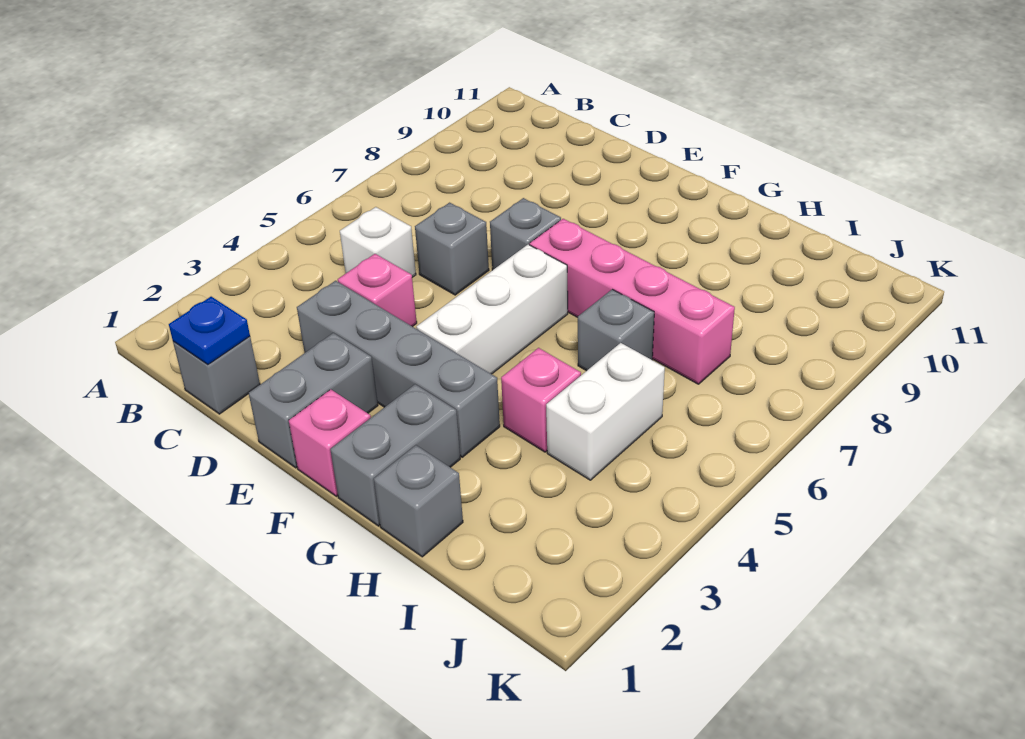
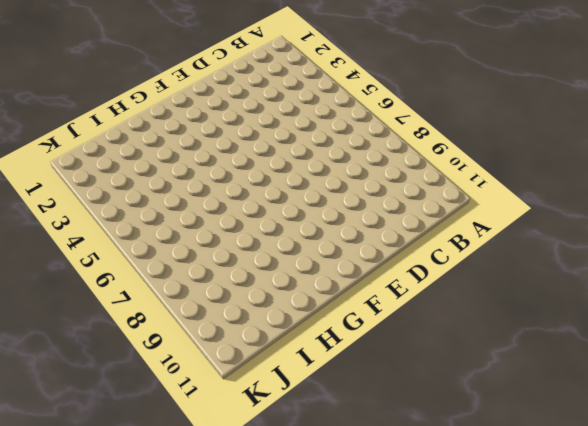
none -> grey 1x1 brick [173,336,260,414]
none -> white 1x1 brick [340,207,416,277]
none -> grey 1x4 brick [297,281,500,457]

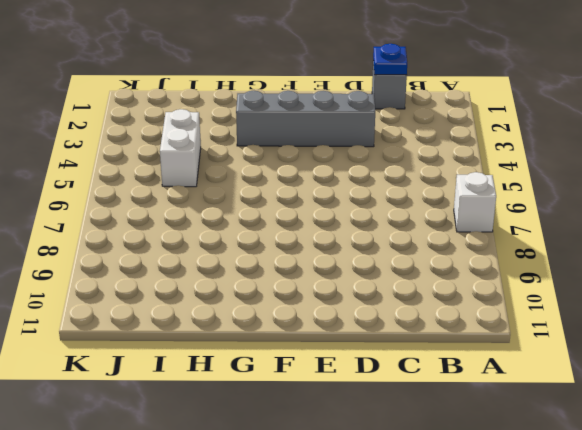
white 1x1 brick [454,172,496,232] -> white 1x1 brick moved to [340,207,416,277]
none -> pink 1x1 brick [338,254,417,327]
none -> grey 1x1 brick [415,203,489,295]
none -> grey 1x2 brick [249,333,378,468]

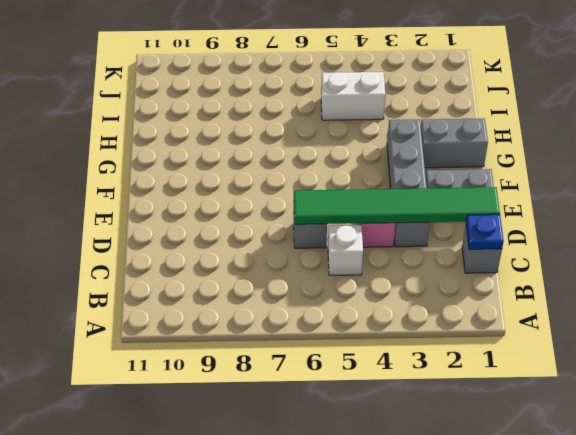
green 1x6 tile [294,187,500,224] -> none
none -> grey 1x1 brick [490,198,561,270]
none -> pink 1x1 brick [289,389,371,496]
none -> white 1x3 brick [416,245,568,374]

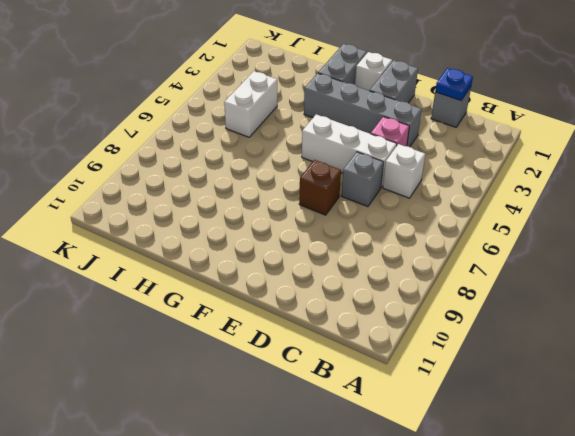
white 1x3 brick [302,114,397,187] -> white 1x3 brick turned to [416,245,568,374]
brown 1x1 brick [299,160,341,215] -> grey 1x1 brick [490,198,561,270]
white 1x1 brick [355,52,392,91] -> pink 1x1 brick [289,389,371,496]
none -> pink 1x4 brick [530,219,735,384]
none -> grey 1x1 brick [374,445,463,557]
none -> pink 1x1 brick [501,348,581,452]

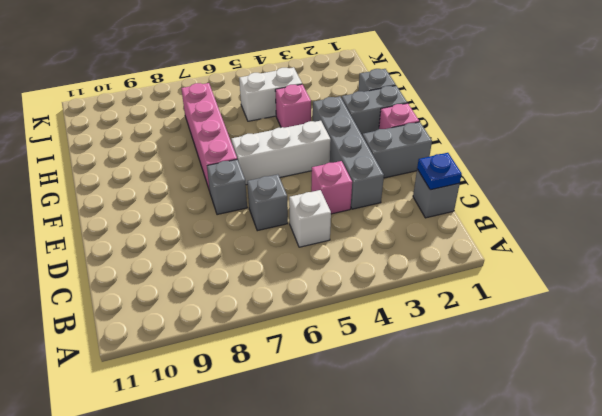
none -> grey 1x1 brick [578,289,654,371]

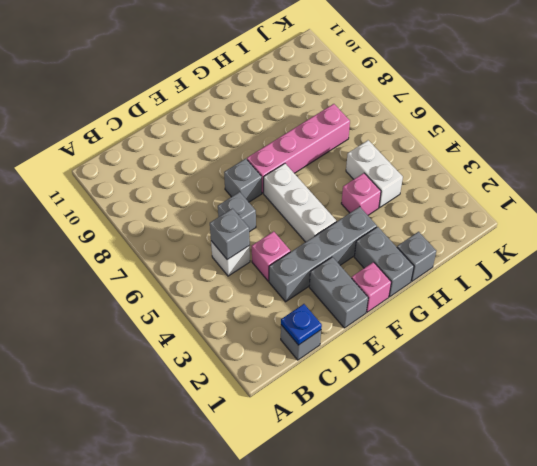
grey 1x1 brick [210,209,250,260] -> grey 1x1 brick moved to [578,289,654,371]

